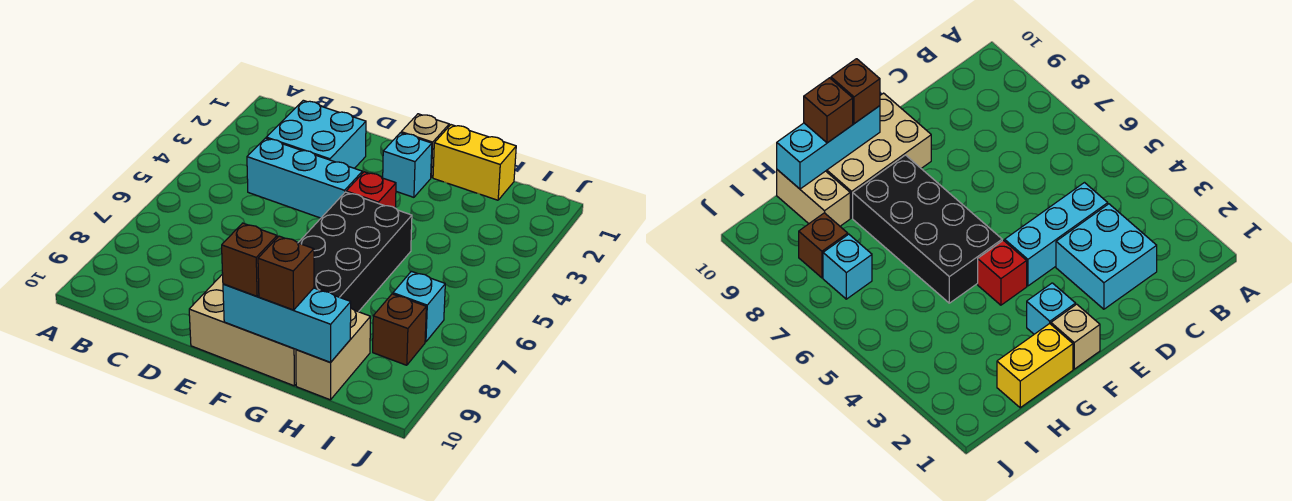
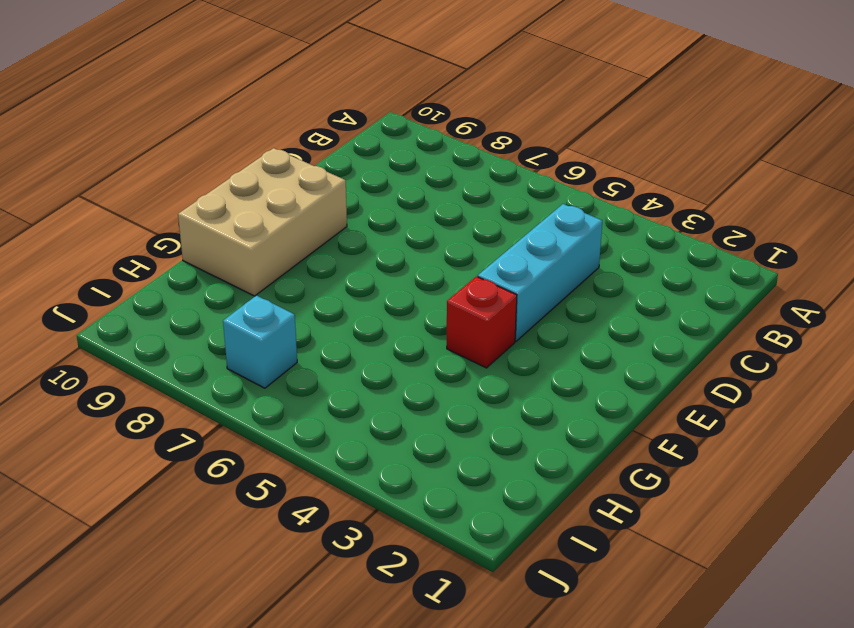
none -> cyan 2x2 brick [266,100,366,168]
none -> tan 1x1 brick [401,114,449,177]
none -> cyan 1x1 brick [383,133,432,197]

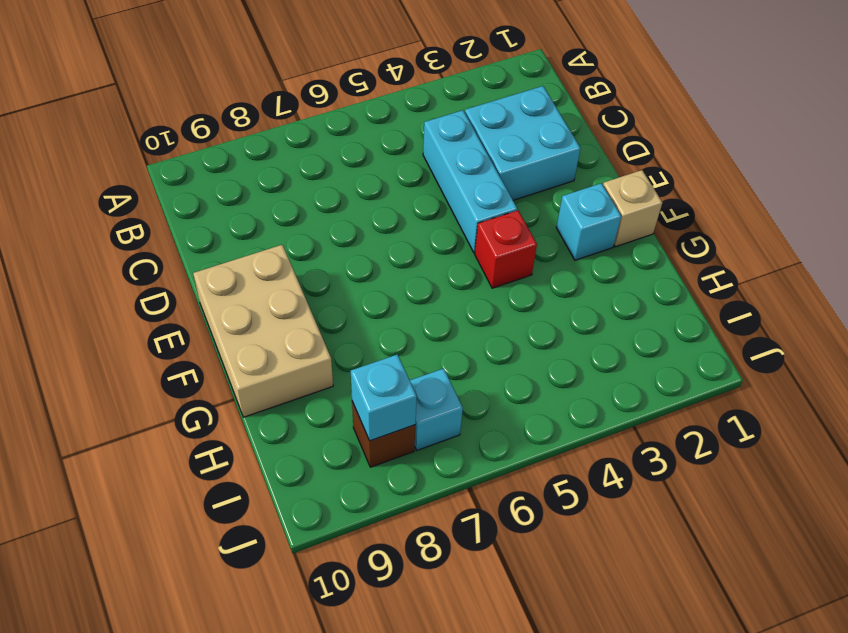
cyan 1x1 brick [351,354,417,441] -> none
none -> black 2x4 brick [298,192,412,312]
none -> yellow 1x2 brick [433,125,516,200]
none -> tan 1x2 brick [296,308,371,400]

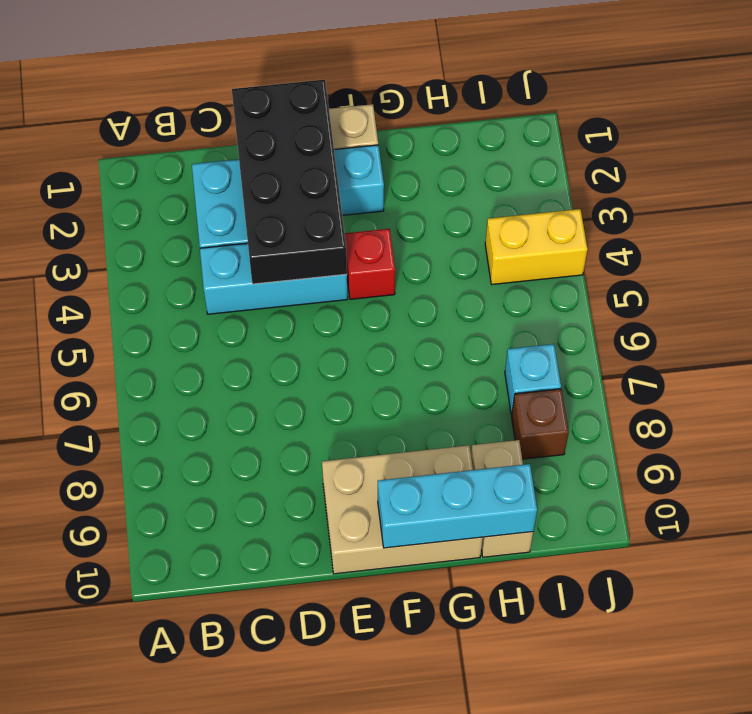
black 2x4 brick [232,80,347,284] -> black 2x4 brick moved to [298,192,412,312]
yellow 1x2 brick [485,209,588,284] -> yellow 1x2 brick moved to [433,125,516,200]
none -> brown 1x1 brick [222,223,277,296]
none -> brown 1x1 brick [258,236,314,310]

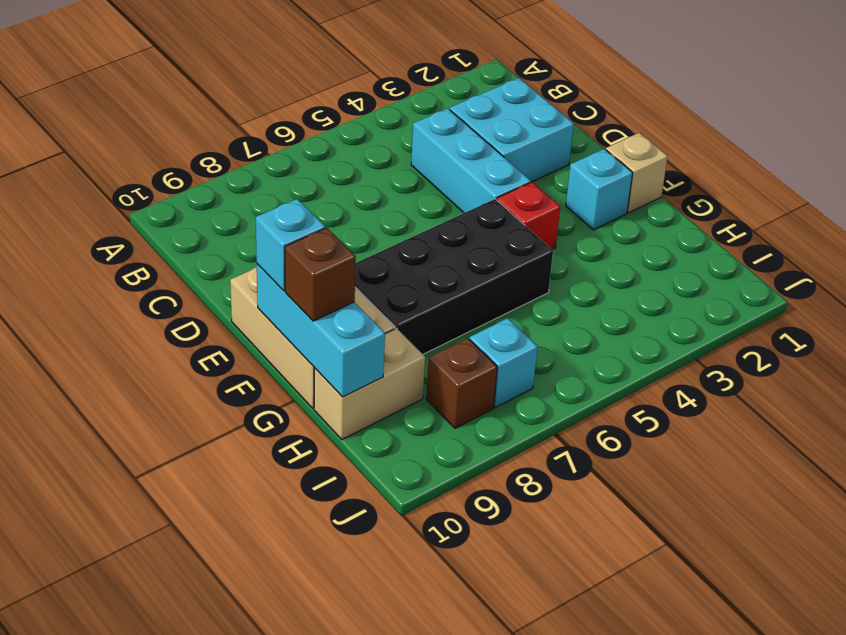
cyan 1x1 brick [256,199,325,291] -> brown 1x1 brick [222,223,277,296]
none -> yellow 1x2 brick [433,125,516,200]

